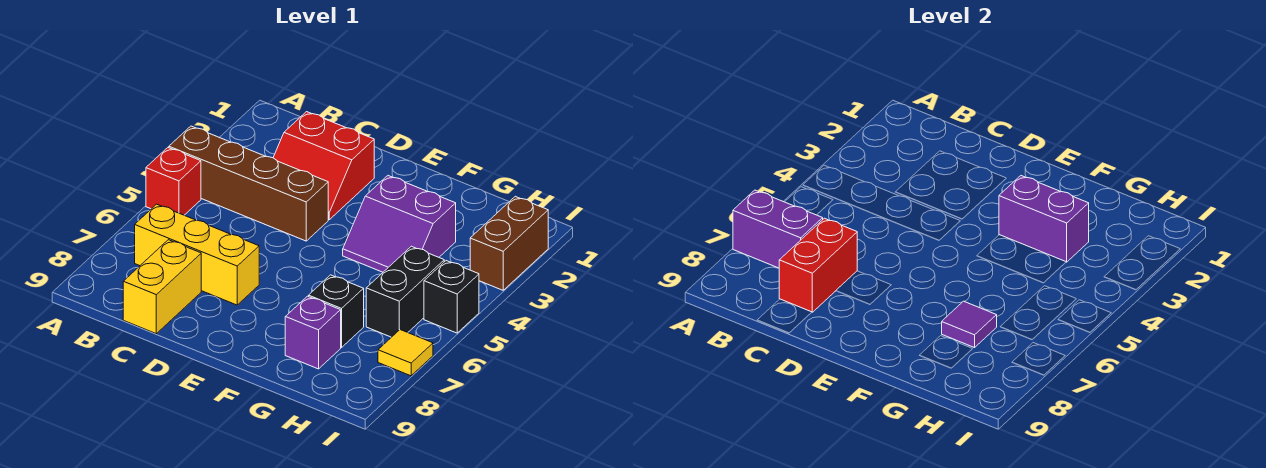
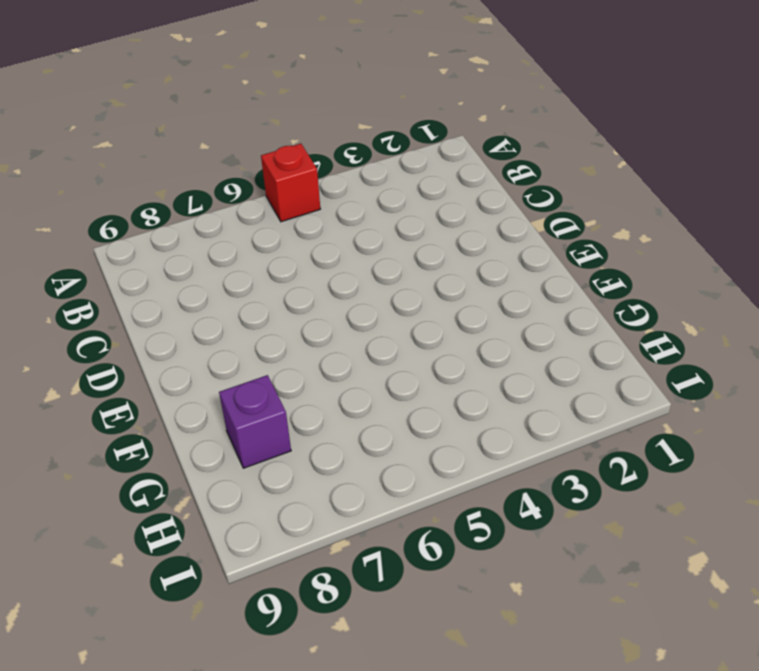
none -> brown 1x4 brick [169,126,328,241]
none -> yellow 1x3 brick [135,204,259,305]
none -> red 2x2 slope [273,112,374,220]

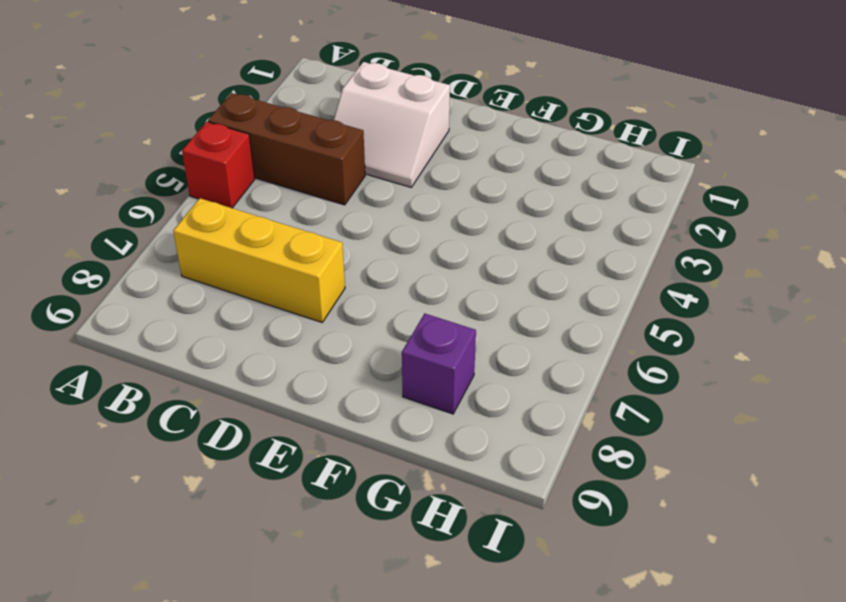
brown 1x3 brick [208,93,365,205] -> brown 1x4 brick [169,126,328,241]
white 2x2 slope [334,62,450,187] -> red 2x2 slope [273,112,374,220]
none -> yellow 1x2 brick [123,240,201,334]
none -> purple 2x2 slope [343,176,456,272]
none -> black 1x1 brick [309,275,364,348]

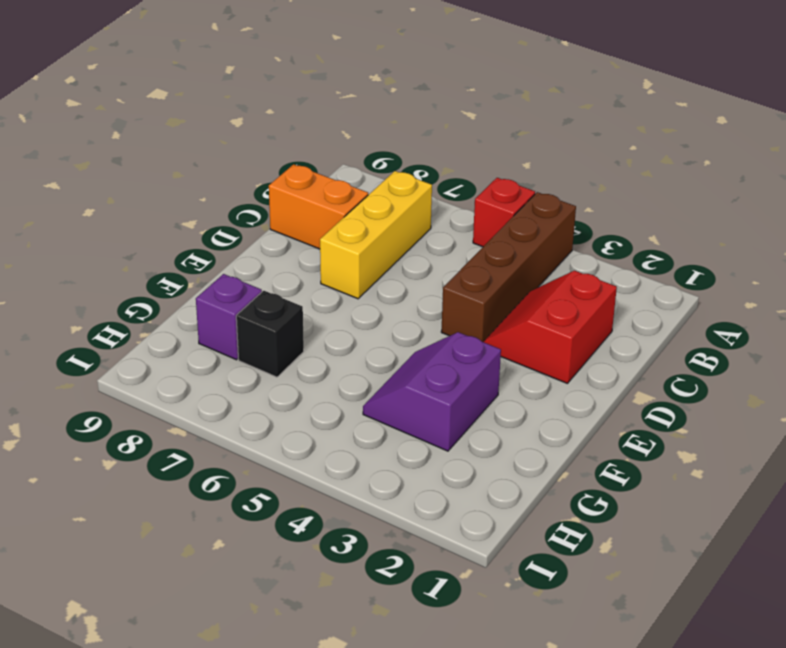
orange 1x2 brick [269,164,368,249] -> yellow 1x2 brick [123,240,201,334]
none -> black 1x2 brick [366,246,444,337]
none -> brown 1x2 brick [470,196,548,290]
none -> black 1x1 brick [424,261,479,333]

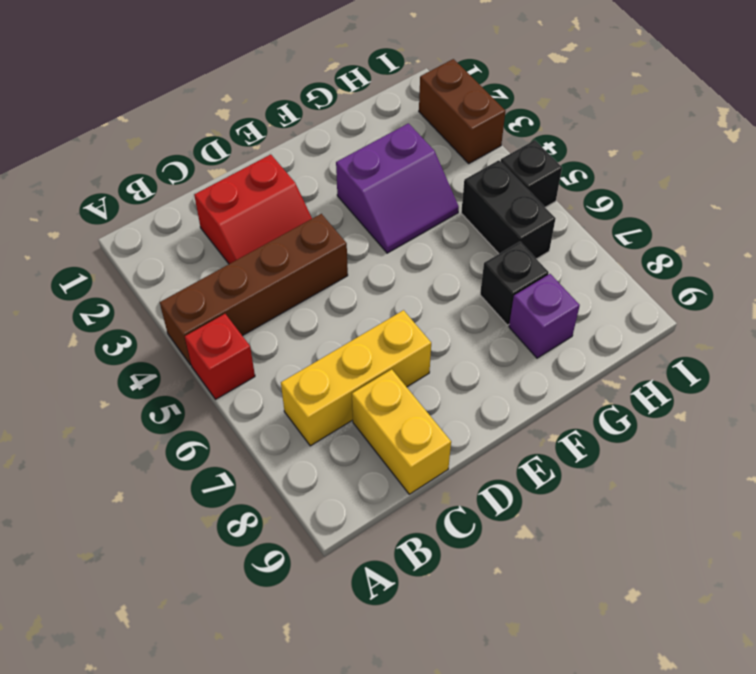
none -> yellow 1x1 tile [378,330,433,376]
none -> purple 1x2 brick [733,190,823,268]
none -> red 1x2 brick [779,218,857,312]

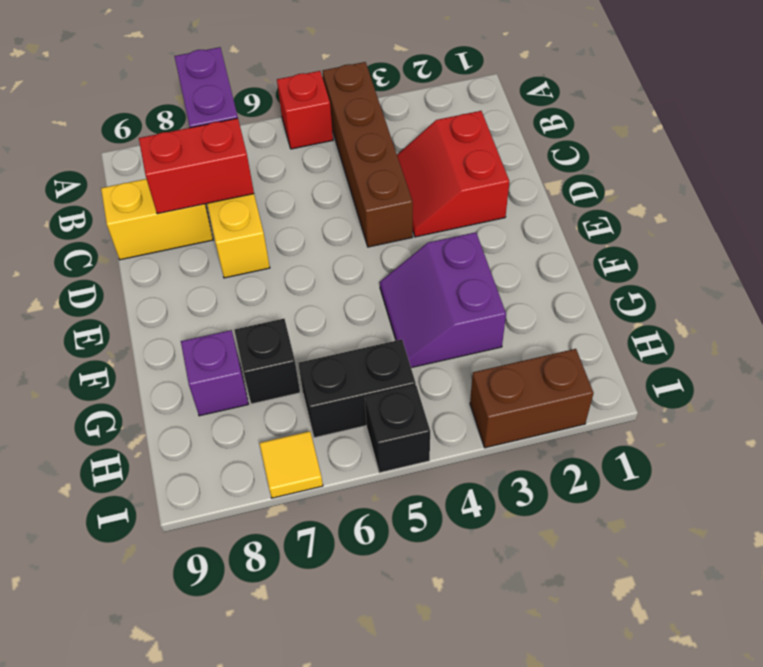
none -> purple 1x2 brick [999,176,1089,262]
none -> purple 1x1 tile [942,301,997,348]

